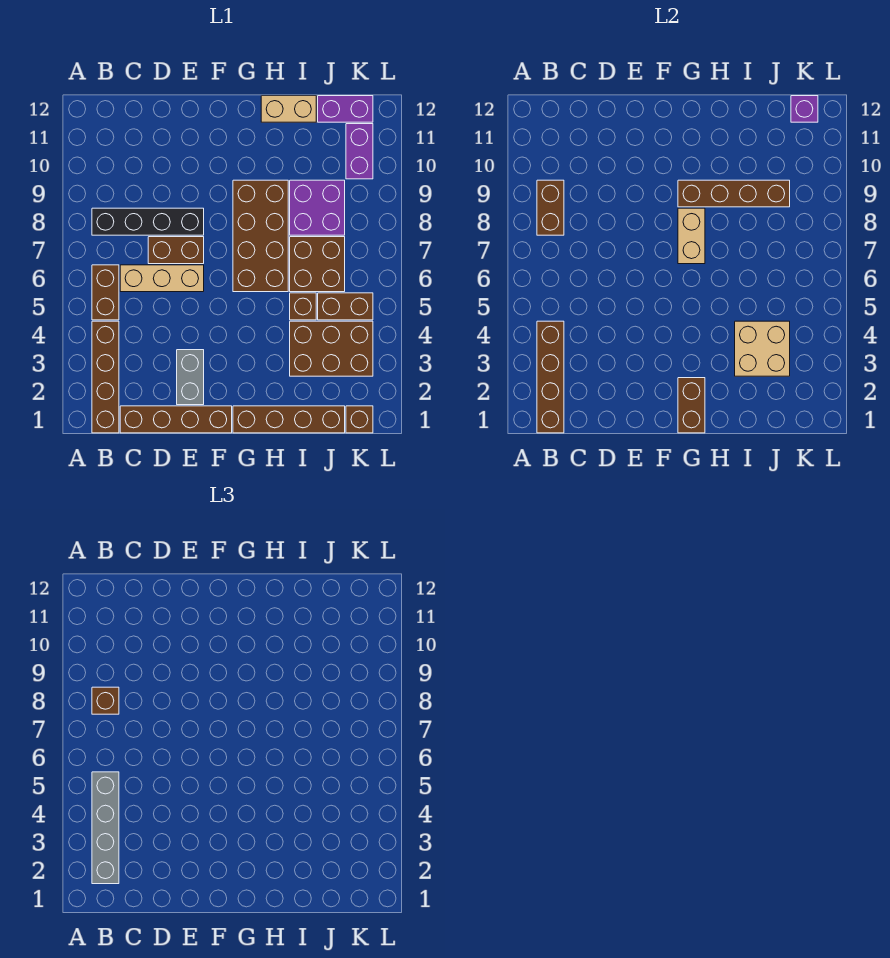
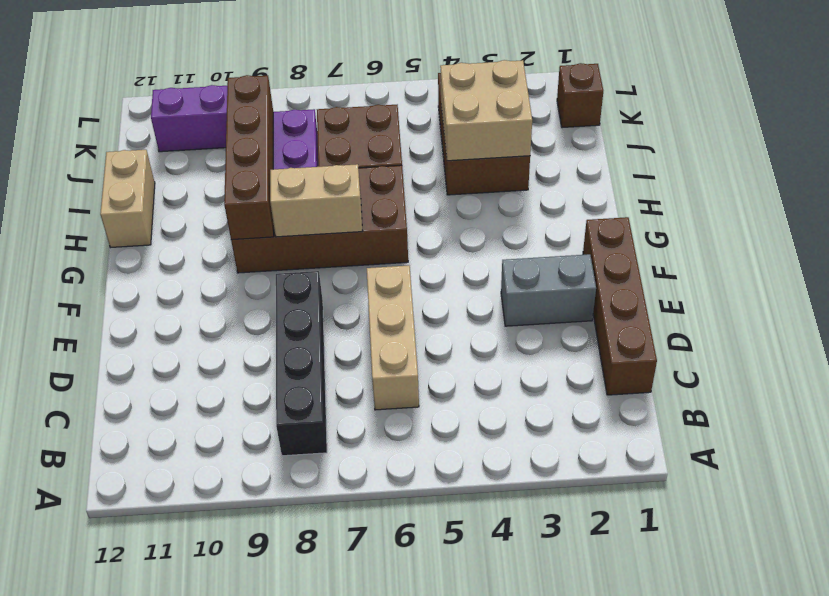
none -> brown 1x4 brick [92,321,119,433]
none -> brown 1x2 brick [92,265,119,320]
none -> brown 1x2 brick [148,237,204,264]

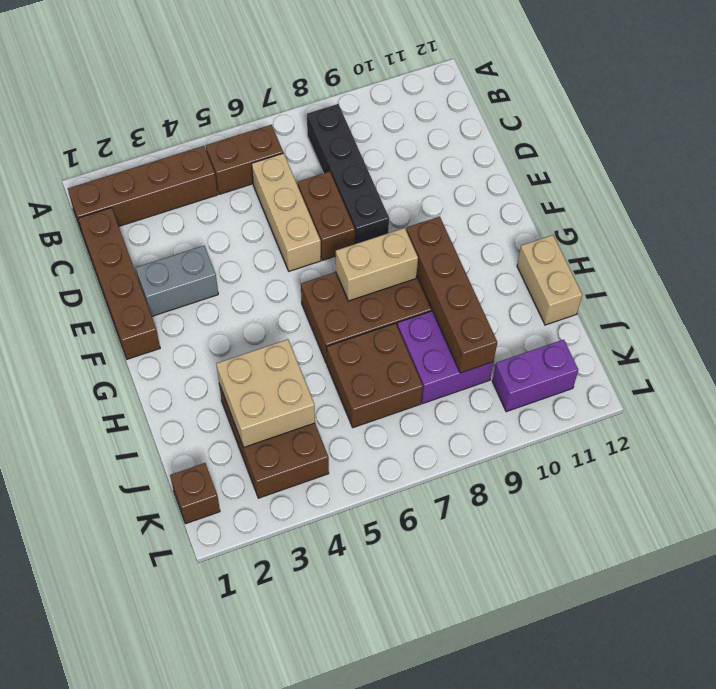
none -> brown 1x4 brick [233,406,345,433]
none -> brown 1x1 brick [290,293,316,320]
none -> brown 1x2 brick [318,293,373,320]

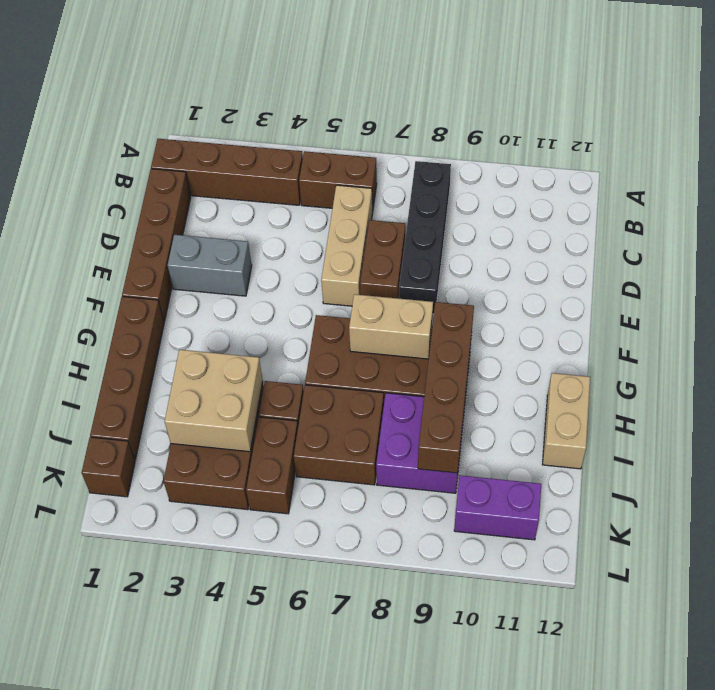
none -> purple 1x2 brick [318,96,373,122]
none -> brown 1x4 brick [537,321,564,433]
none -> brown 1x2 brick [537,180,564,235]

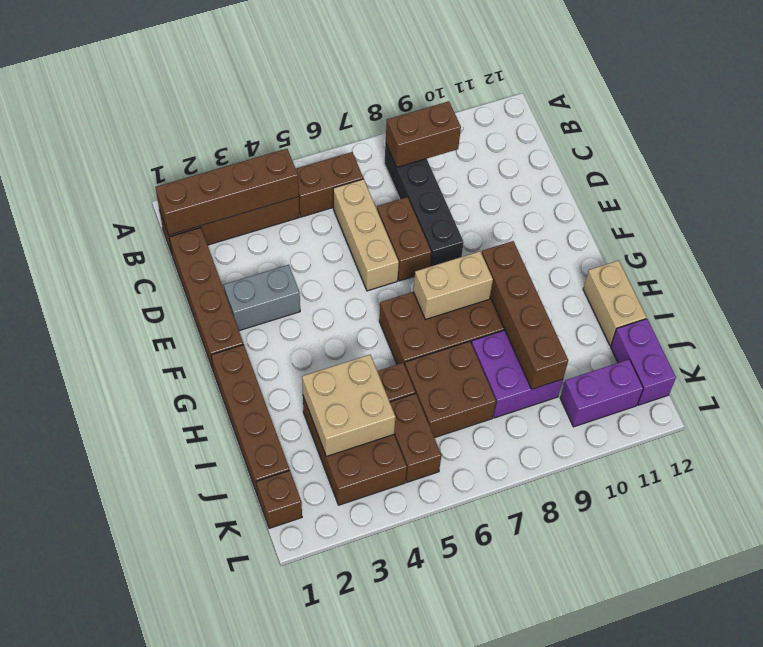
none -> brown 1x2 brick [678,378,705,433]
none -> purple 1x1 brick [791,96,818,122]
none -> grey 1x4 brick [92,772,119,884]

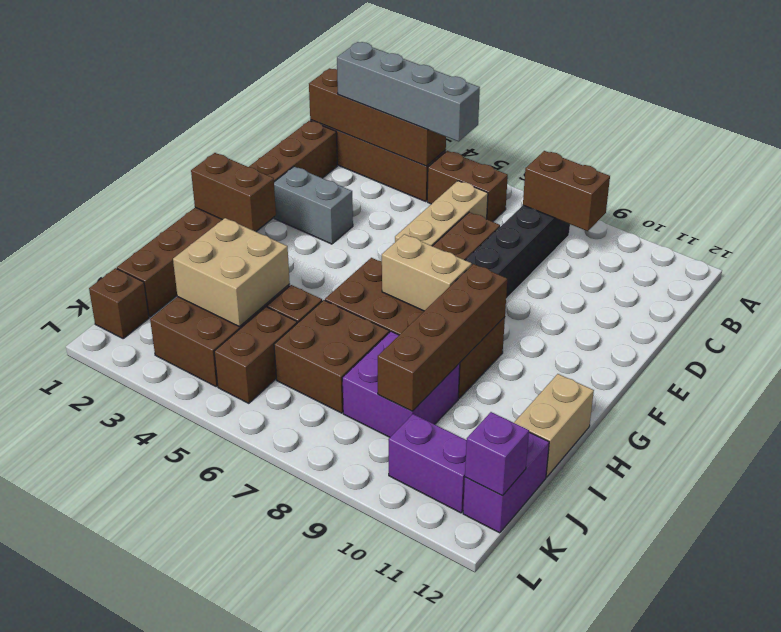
none -> brown 1x1 brick [92,687,119,714]

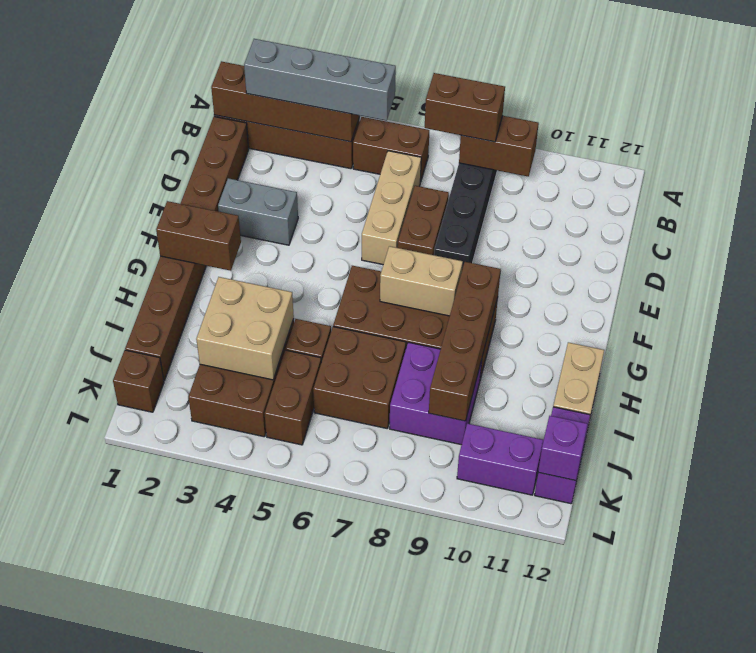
brown 1x2 brick [425,73,505,142] -> brown 1x1 brick [92,687,119,714]

